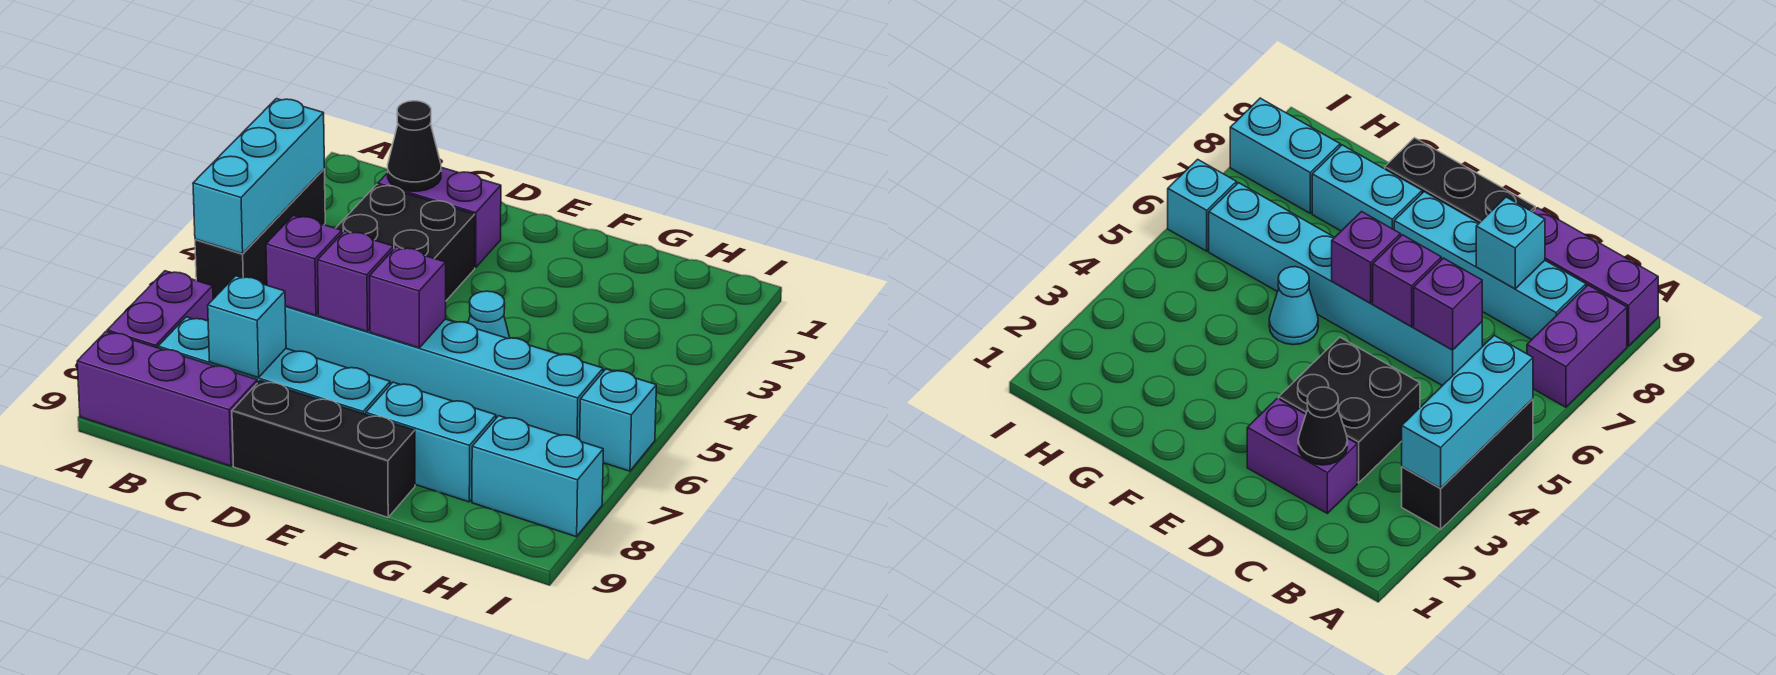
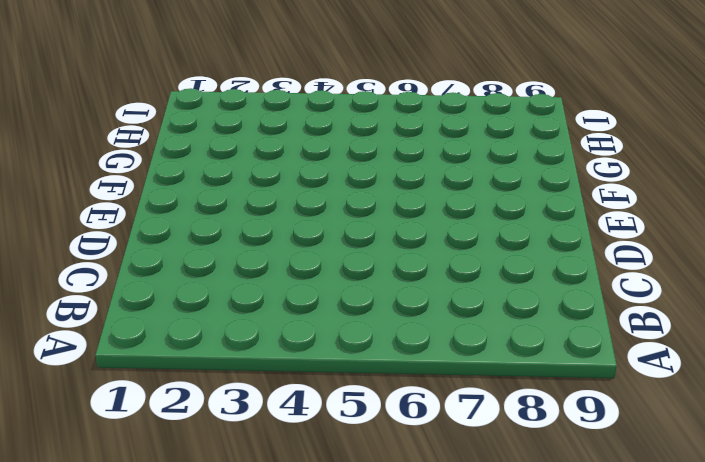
none -> black 1x3 brick [195,169,325,299]
none -> purple 1x2 brick [107,271,213,348]
none -> purple 1x3 brick [77,332,257,466]

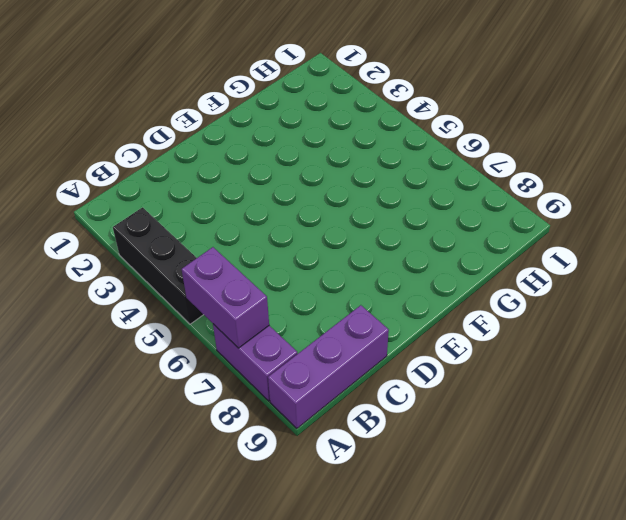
purple 1x2 brick [182,247,269,348] -> purple 1x2 brick turned to [378,167,501,268]
none -> cyan 1x4 brick [158,317,390,414]
none -> black 2x2 brick [336,185,475,301]
none -> cyan 1x6 brick [285,306,603,439]

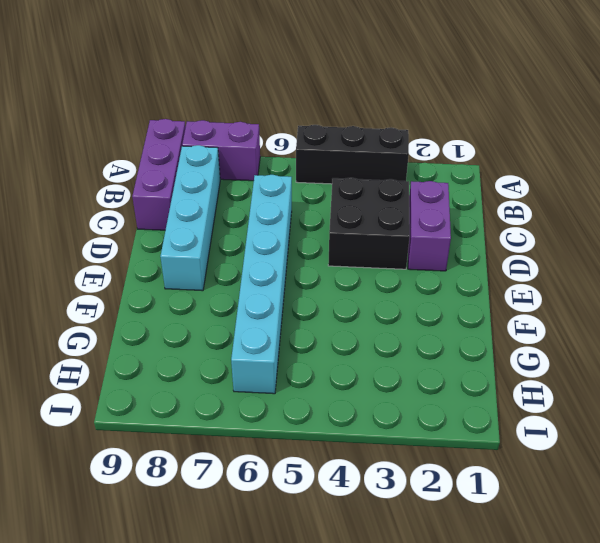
none -> black 1x3 brick [232,381,415,517]
none -> cyan 1x1 cone [468,291,510,339]
none -> cyan 1x2 brick [366,382,496,502]

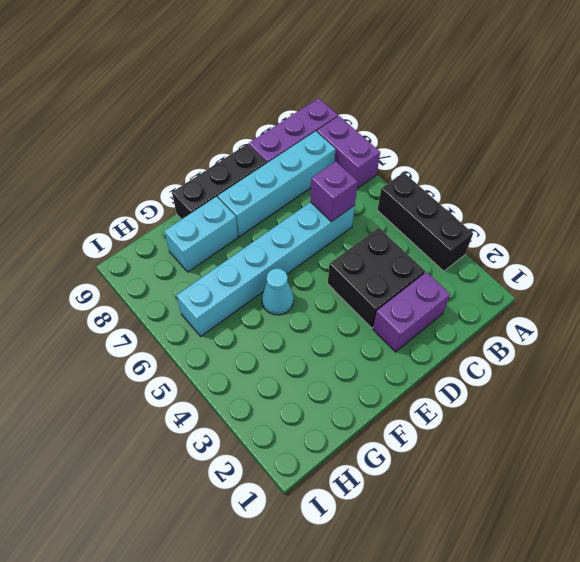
none -> cyan 1x2 brick [472,416,603,537]
none -> cyan 1x1 brick [580,369,656,471]
none -> cyan 1x3 brick [193,99,324,254]

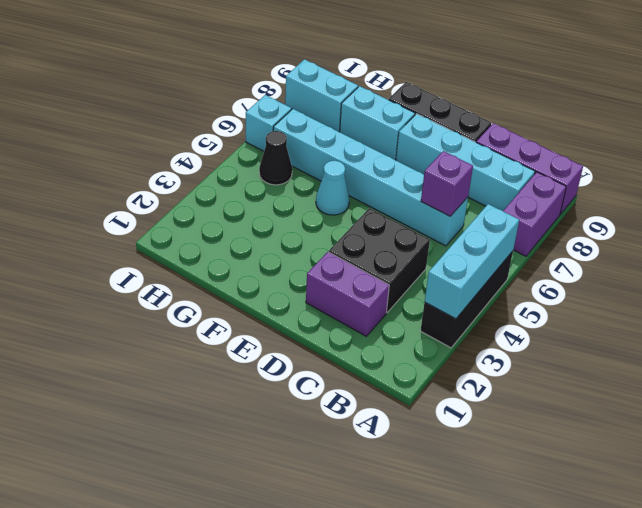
black 1x1 cone [259,131,292,185] -> black 1x1 cone moved to [388,101,441,191]
none -> cyan 1x1 brick [208,276,286,377]
none -> purple 1x1 brick [318,231,394,332]
none -> purple 1x1 brick [369,247,446,348]

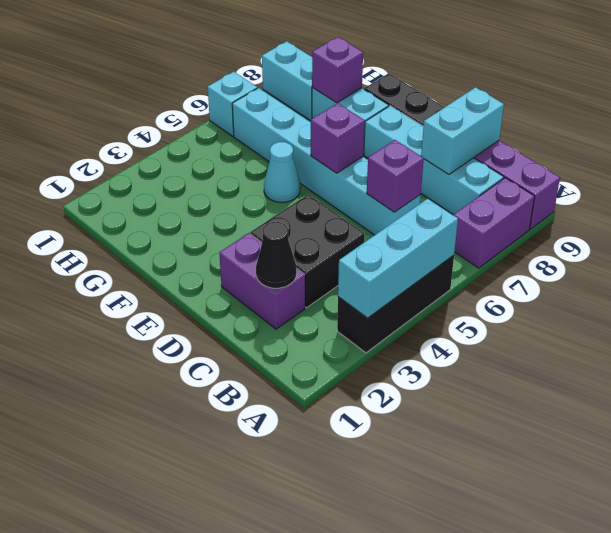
cyan 1x2 brick [421,87,504,175] -> cyan 1x1 brick [208,276,286,377]
purple 1x1 brick [312,37,363,103] -> purple 1x1 brick moved to [318,231,394,332]

